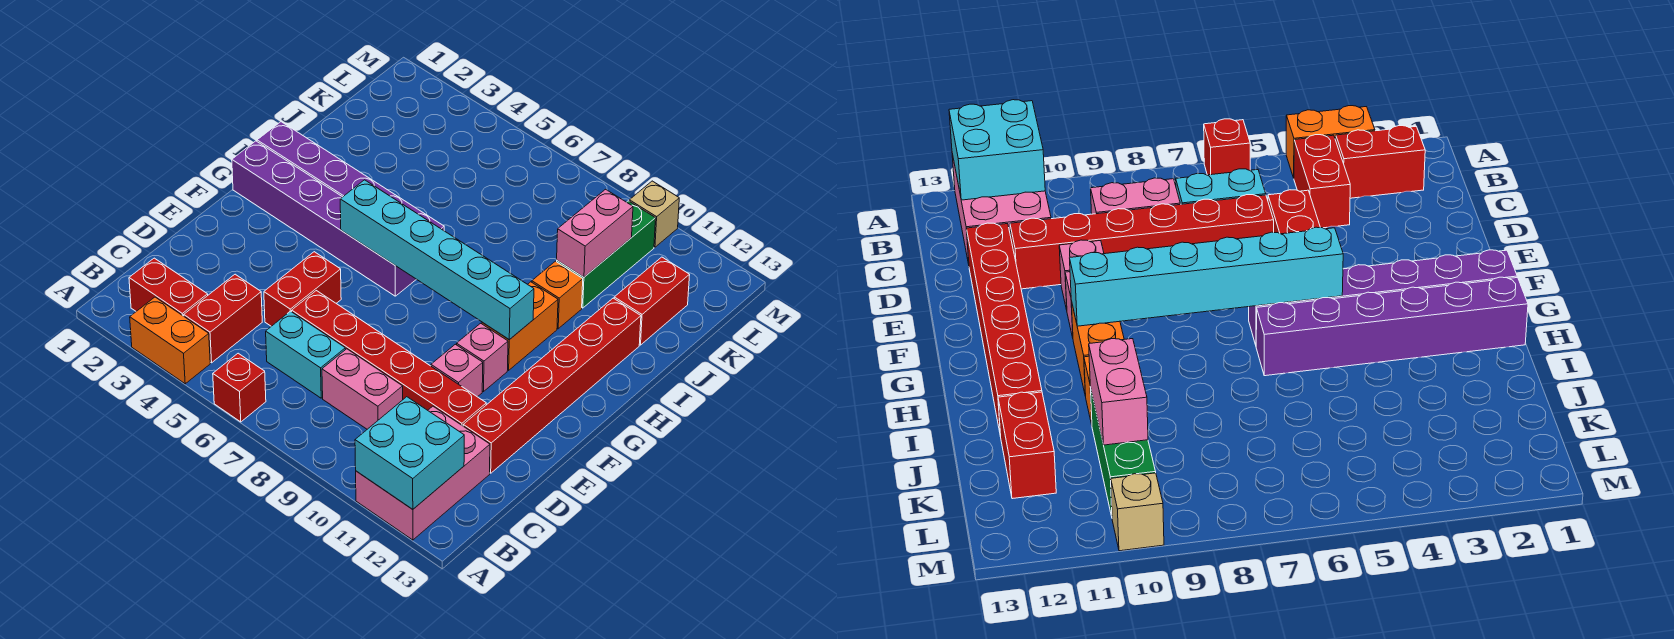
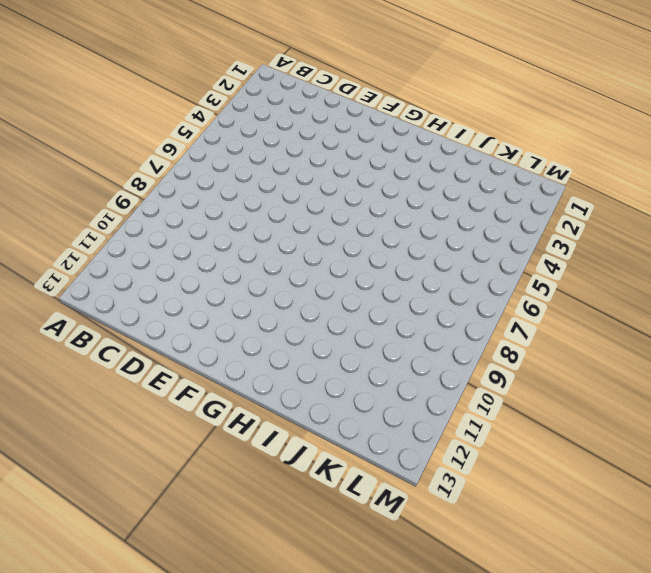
none -> orange 1x2 brick [130,297,210,384]
none -> red 1x1 brick [213,353,266,422]
none -> pink 2x3 brick [356,406,490,540]

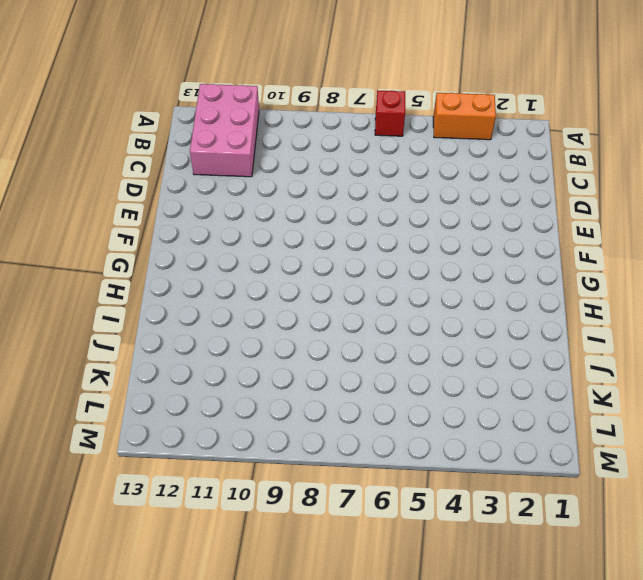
none -> red 1x2 brick [129,258,208,316]
none -> red 1x2 brick [184,274,262,363]
none -> cyan 1x2 brick [266,311,345,398]

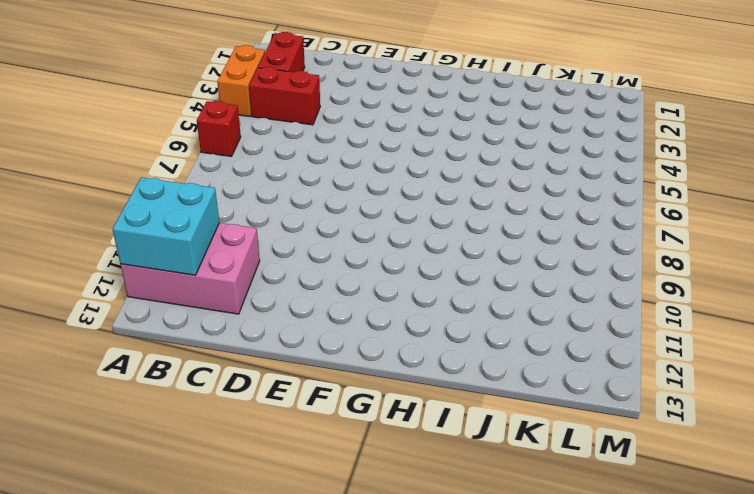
none -> cyan 1x2 brick [266,311,345,398]
none -> pink 1x2 brick [322,349,403,429]
none -> red 1x2 brick [264,252,341,326]

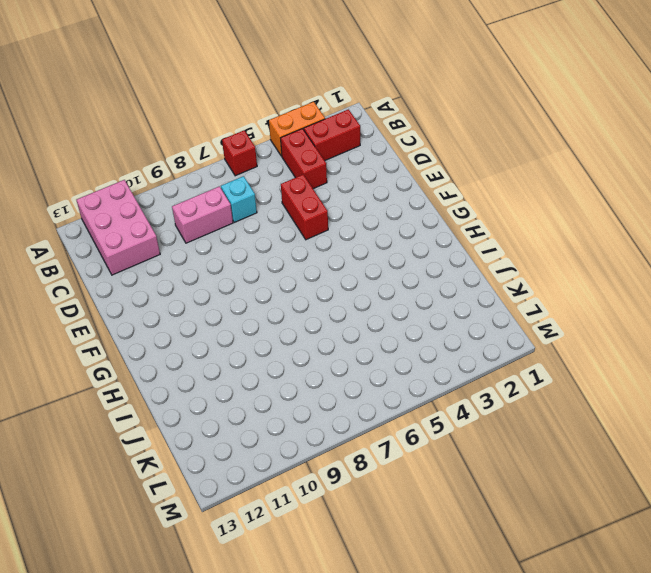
cyan 1x1 brick [221,176,257,223] -> cyan 1x2 brick [266,311,345,398]
none -> red 1x6 brick [292,291,486,426]
none -> red 1x6 brick [463,298,641,473]
none -> pink 1x1 brick [431,344,483,397]

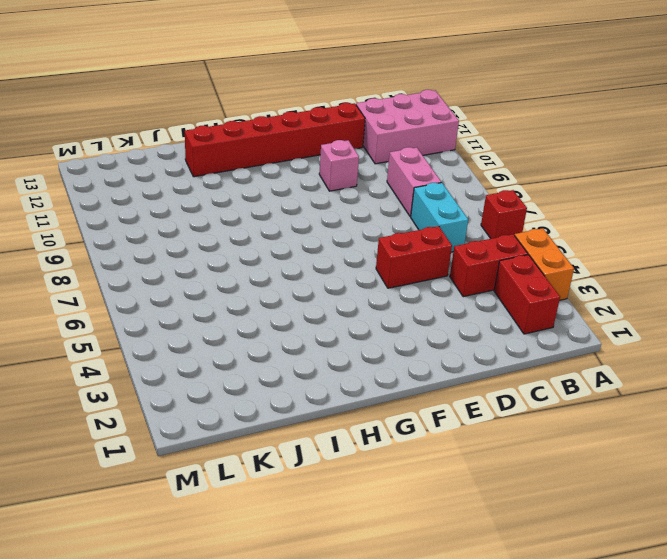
none -> red 1x6 brick [292,291,486,426]
none -> pink 1x1 brick [457,323,508,392]
none -> purple 1x6 brick [232,141,416,296]

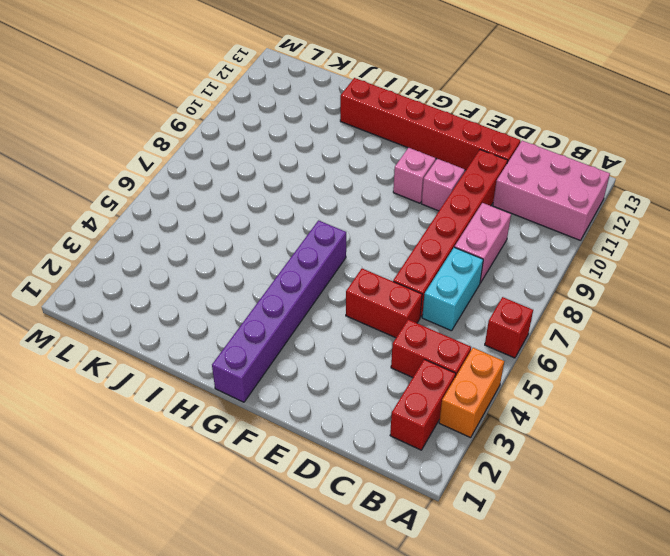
none -> orange 1x2 brick [482,282,558,370]
none -> purple 1x6 brick [257,122,444,231]
none -> orange 1x1 brick [532,261,583,329]

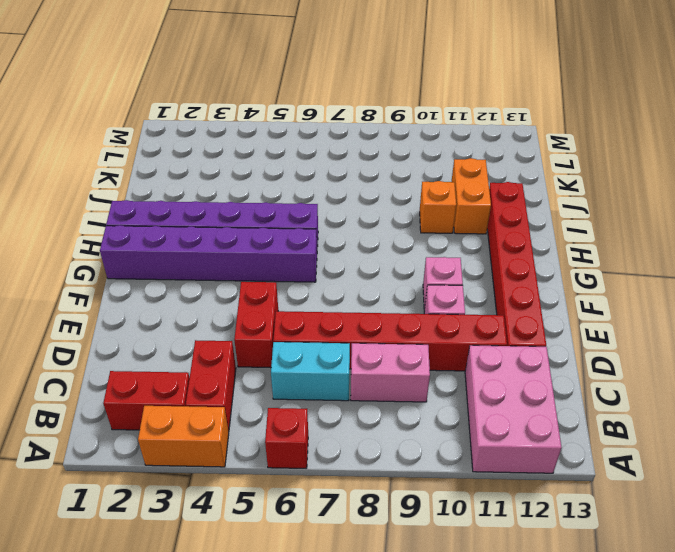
orange 1x2 brick [452,158,491,234] -> orange 1x2 brick moved to [482,282,558,370]
none -> green 1x3 brick [557,201,656,308]
none -> red 1x2 brick [614,257,690,345]
none -> tan 1x1 brick [629,181,679,247]

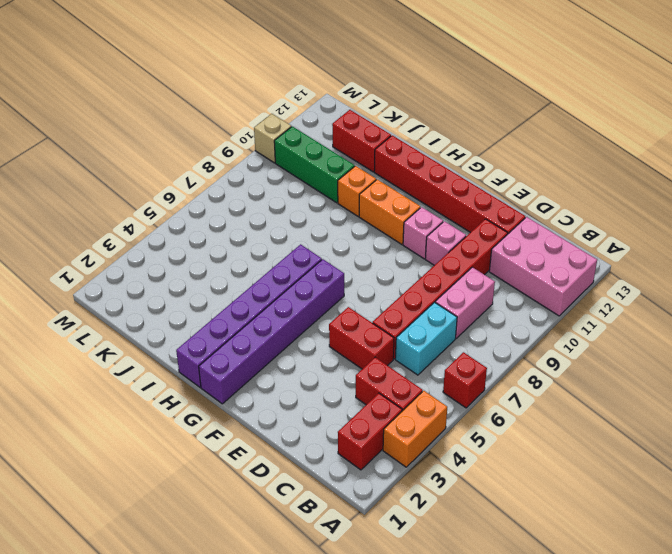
none -> cyan 2x2 brick [355,397,464,509]
none -> cyan 1x6 brick [340,180,534,340]
none -> pink 1x2 brick [557,189,633,277]

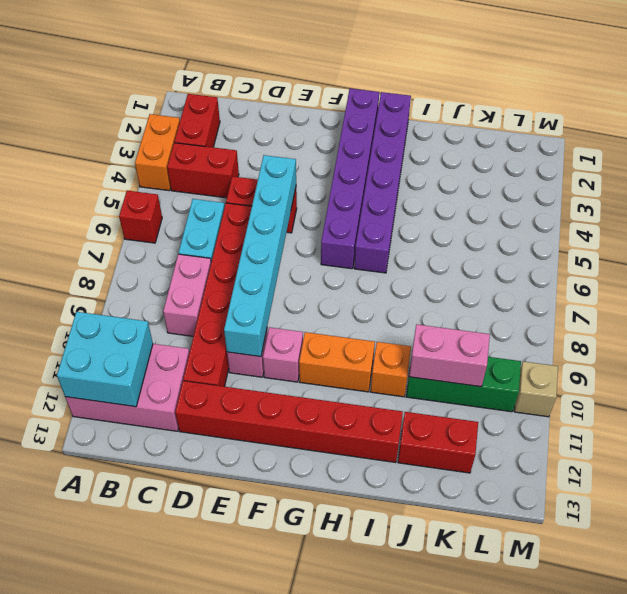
cyan 1x6 brick [224,155,296,357] -> cyan 1x6 brick moved to [340,180,534,340]

